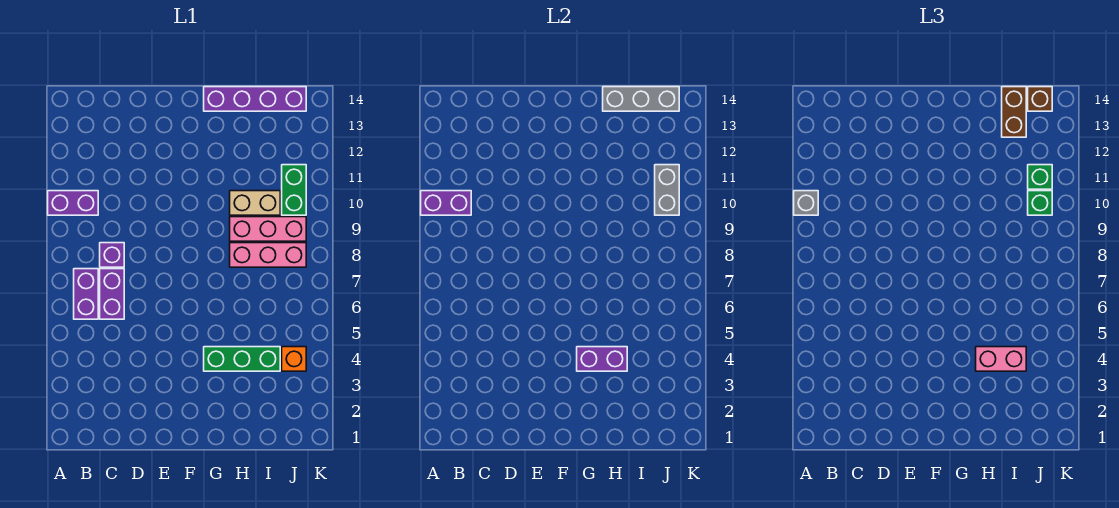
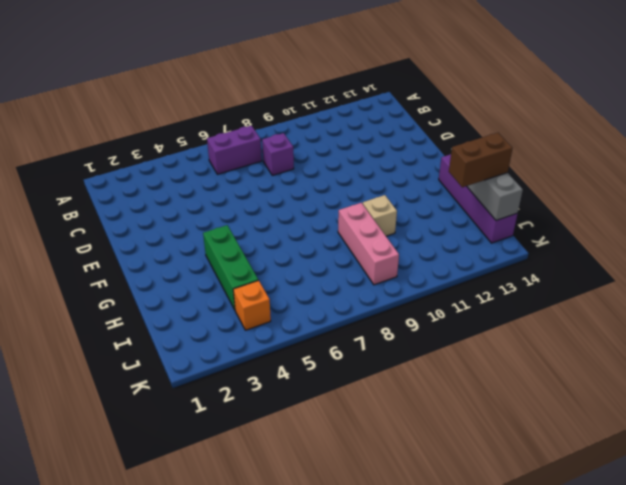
tan 1x1 brick [363,195,397,236] -> tan 1x2 brick [230,191,280,215]
none -> purple 1x2 brick [48,191,98,215]
none -> purple 1x2 brick [100,269,124,319]
none -> pink 1x3 brick [230,243,306,267]

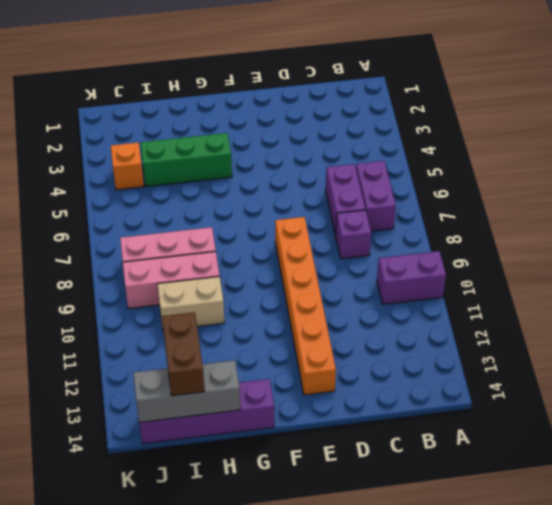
orange 1x6 brick [275,217,336,395] -> none
none -> green 1x2 brick [282,165,306,215]
none -> purple 1x2 brick [421,191,471,215]
none -> purple 1x2 brick [577,347,627,371]

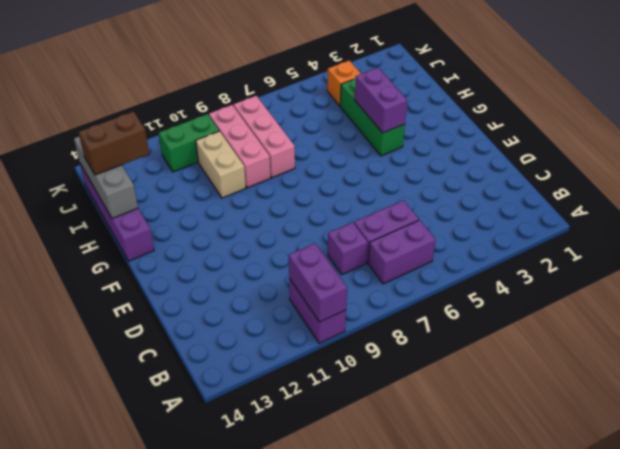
none -> grey 1x2 brick [655,165,679,215]
none -> grey 1x1 brick [794,191,818,215]
none -> pink 1x2 brick [976,347,1026,371]

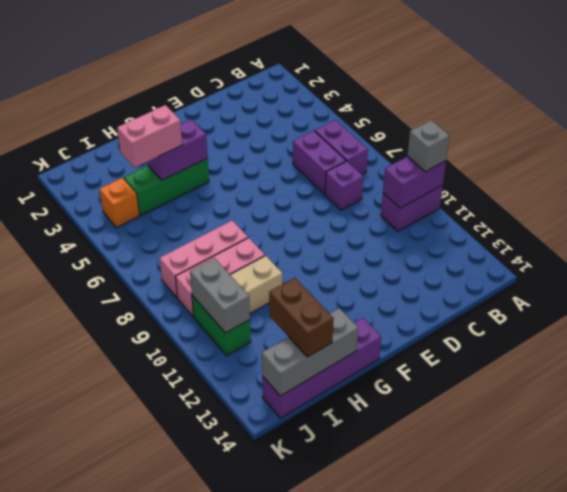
none -> green 1x1 brick [1028,191,1052,215]
none -> green 1x1 brick [1028,165,1052,189]
none -> brown 1x1 brick [1028,87,1052,111]

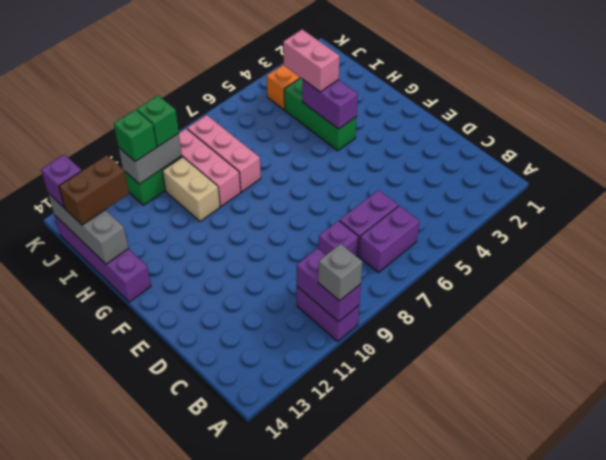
purple 1x1 brick [41,154,82,208] -> brown 1x1 brick [1028,87,1052,111]

